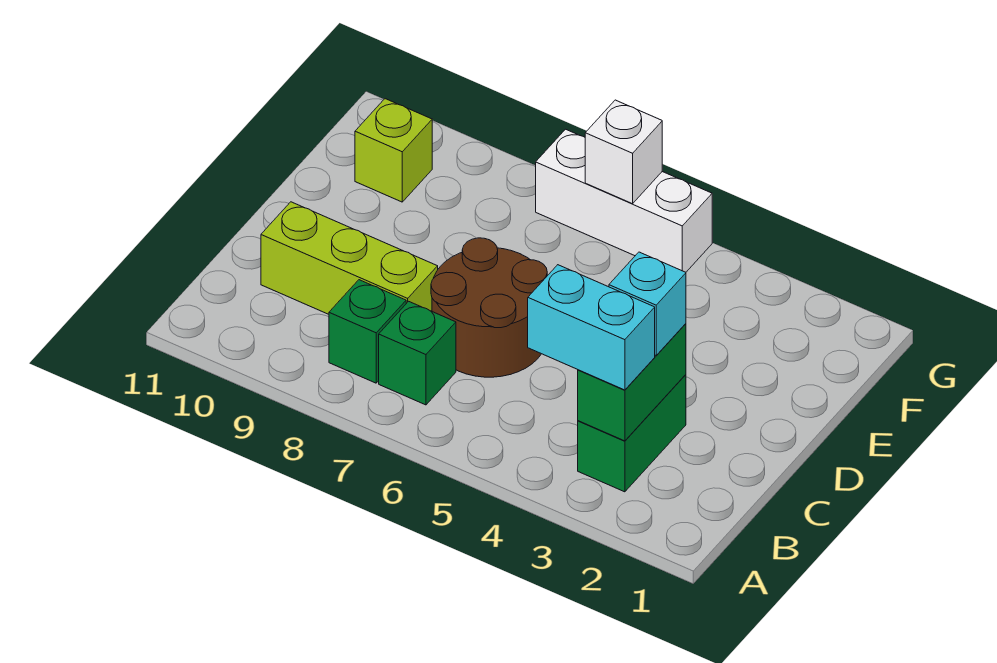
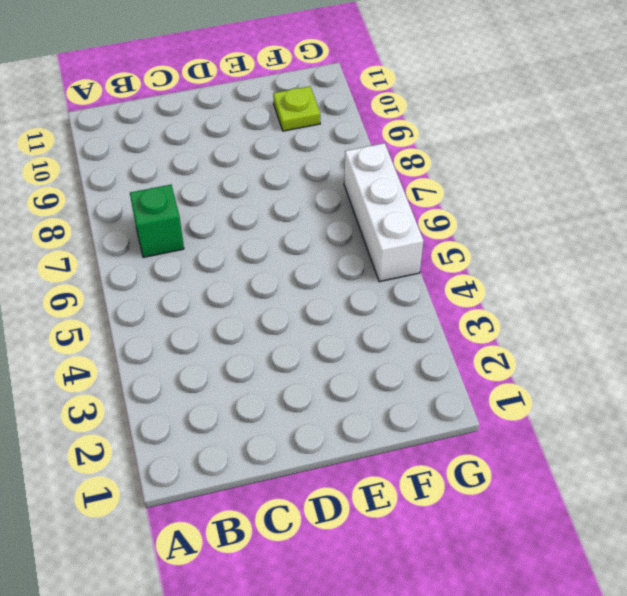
lime 1x1 plate [273,86,320,131] -> lime 1x1 brick [355,99,432,202]
none -> green 1x2 brick [578,375,686,492]
none -> green 1x1 brick [329,280,406,383]

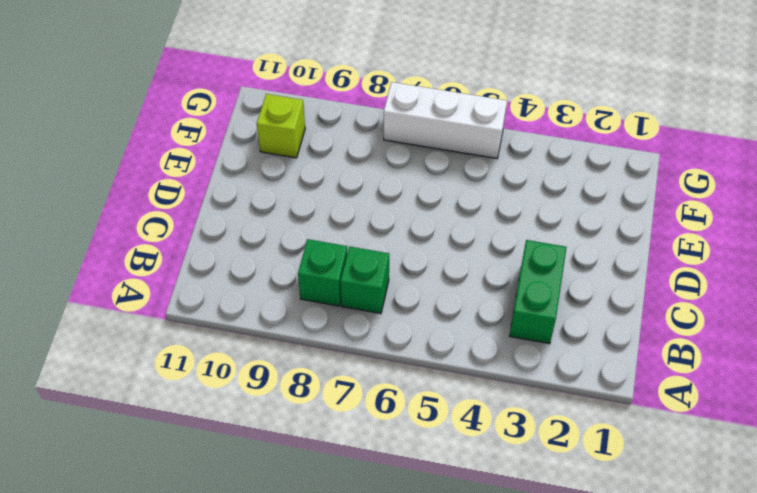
none -> brown 2x2 round brick [431,238,547,377]
none -> lime 1x3 brick [261,202,438,314]

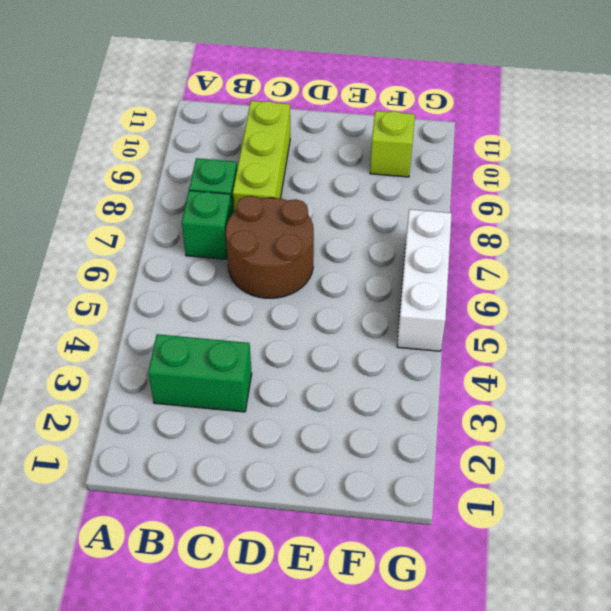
none -> green 1x2 brick [578,324,686,441]
none -> white 1x1 brick [585,100,662,204]

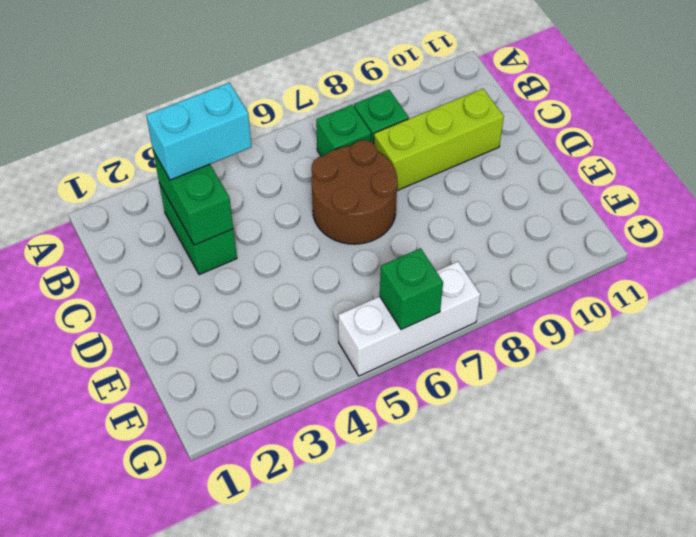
green 1x1 brick [380,248,443,330] -> white 1x1 brick [585,100,662,204]
none -> lime 1x1 brick [355,99,432,202]
none -> cyan 1x1 brick [609,252,686,355]

